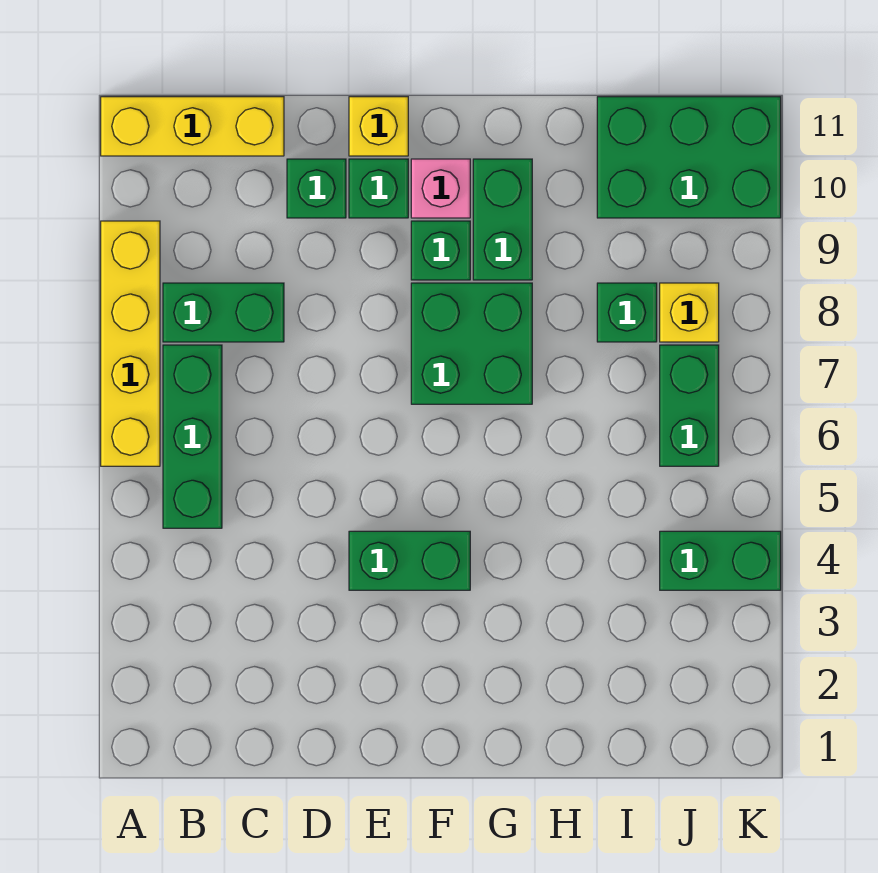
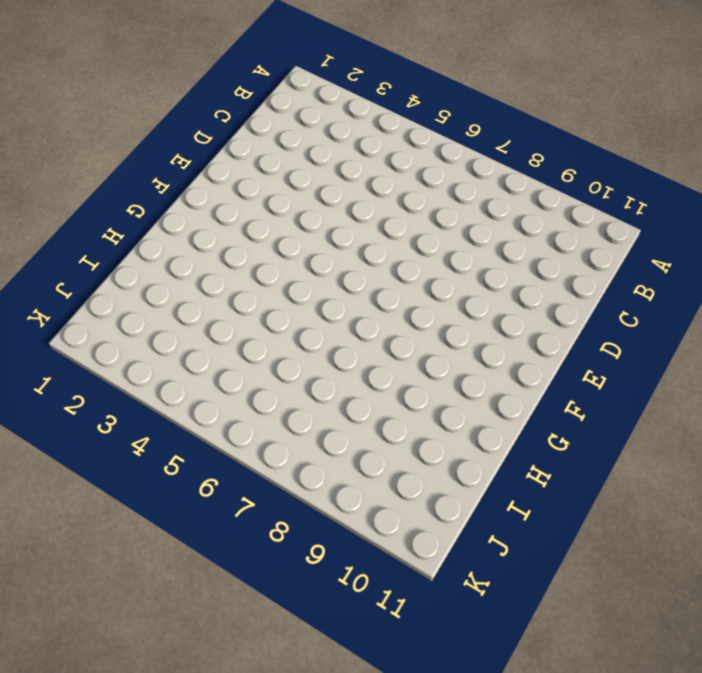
none -> yellow 1x4 brick [101,221,160,466]
none -> yellow 1x3 brick [101,97,284,156]
none -> green 1x3 brick [163,345,222,528]

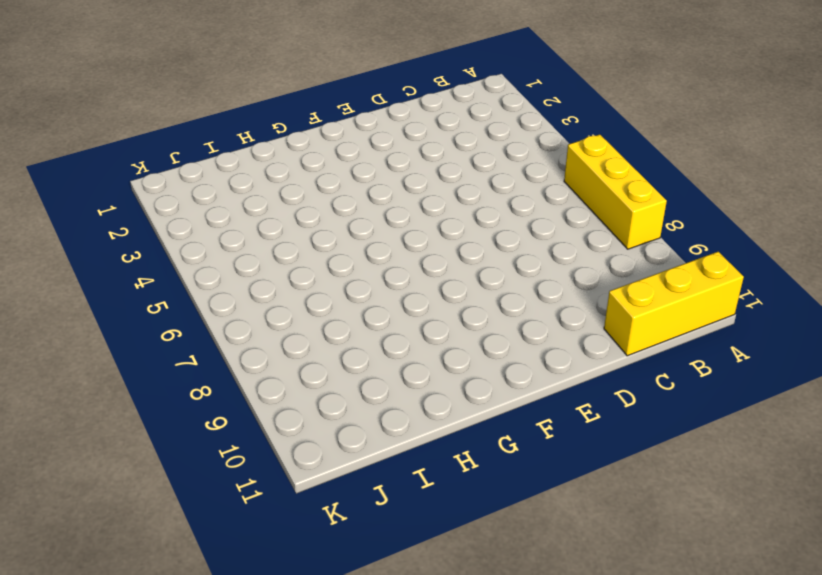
yellow 1x3 brick [564,135,667,249] -> yellow 1x4 brick [101,221,160,466]
none -> green 1x3 brick [163,345,222,528]
none -> green 1x2 brick [163,283,284,342]
none -> green 1x1 brick [287,159,346,218]

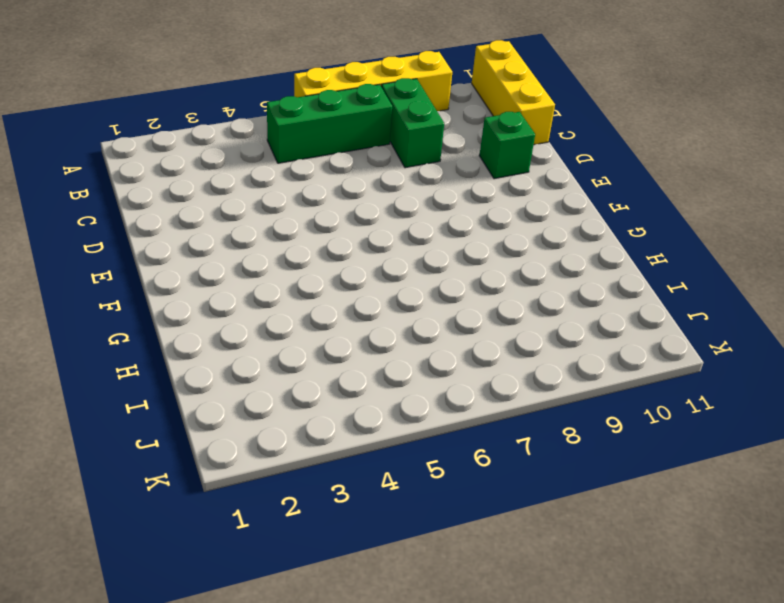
none -> green 1x2 brick [349,531,470,590]
none -> green 1x1 brick [349,159,408,218]
none -> yellow 1x1 brick [349,97,408,156]

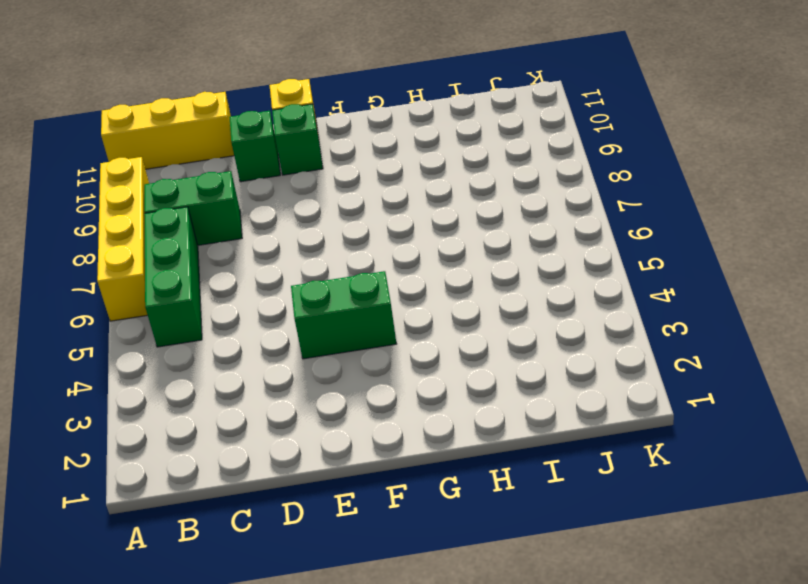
none -> green 2x2 brick [411,283,532,404]
none -> green 1x1 brick [411,221,470,280]
none -> pink 1x1 brick [411,159,470,218]

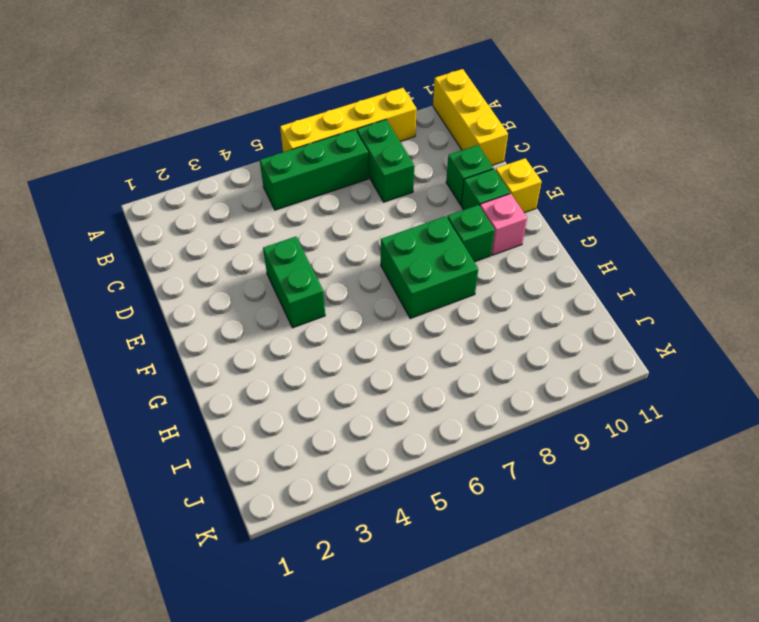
none -> green 1x2 brick [473,159,532,280]
none -> green 1x1 brick [597,283,657,342]
none -> green 2x3 brick [597,97,781,218]

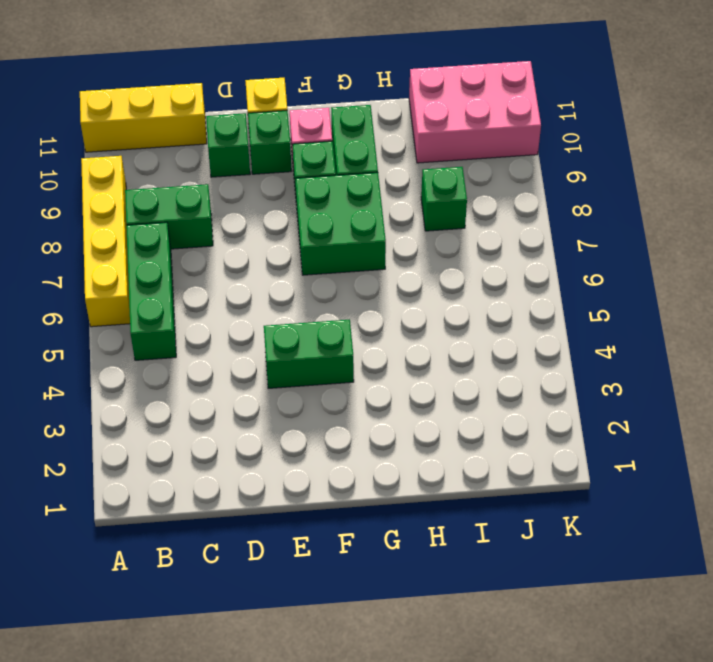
pink 2x3 brick [409,61,541,163] -> green 2x3 brick [597,97,781,218]
none -> green 1x2 brick [660,531,781,590]
none -> green 1x2 brick [660,345,719,466]
none -> yellow 1x1 brick [660,283,719,342]

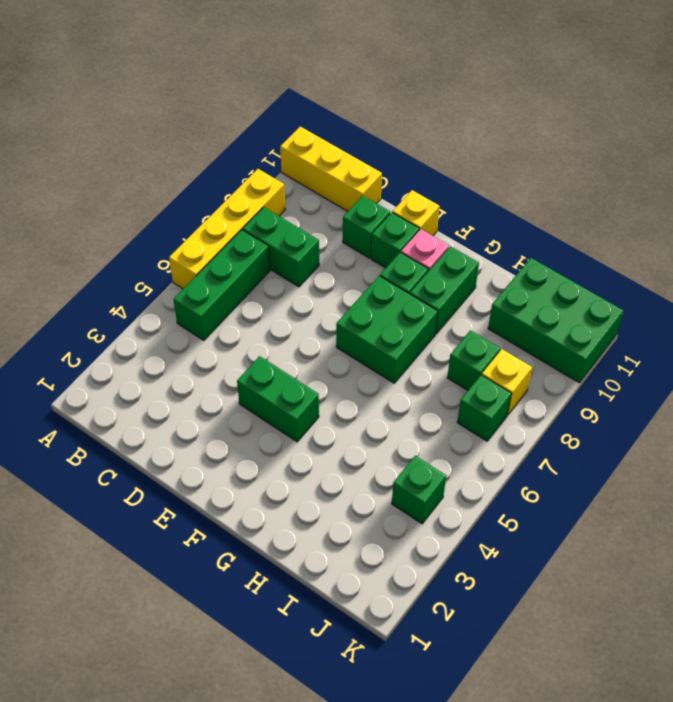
green 1x1 brick [392,456,446,524] -> green 1x2 brick [660,531,781,590]
green 1x1 brick [457,375,511,441] -> green 1x2 brick [660,345,719,466]

